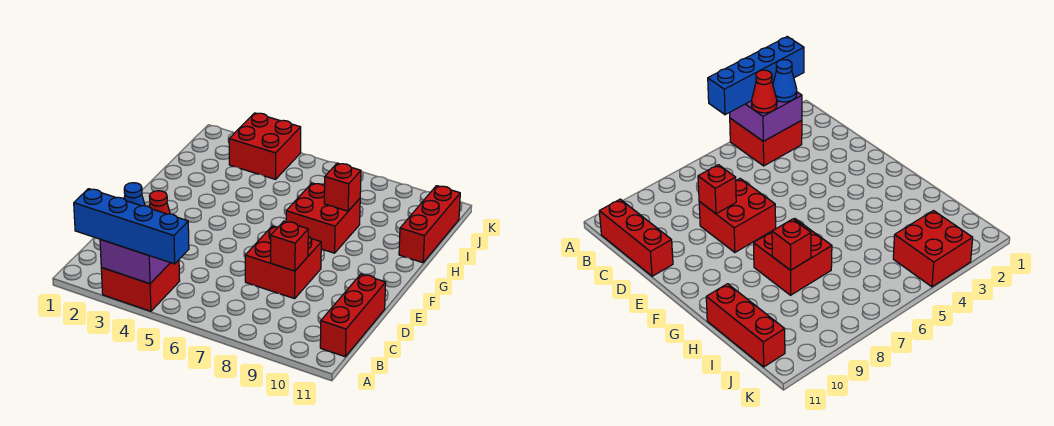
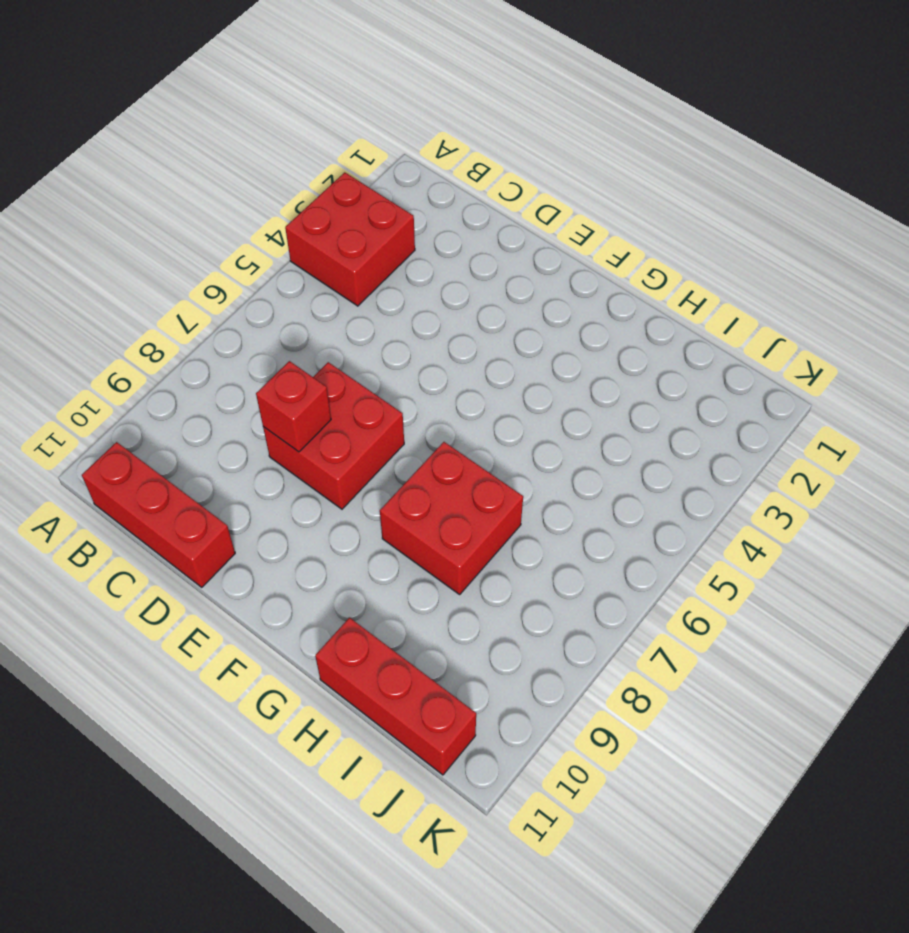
none -> red 2x2 brick [229,113,301,179]
none -> purple 2x2 brick [100,239,170,284]
none -> red 1x1 brick [324,163,361,211]

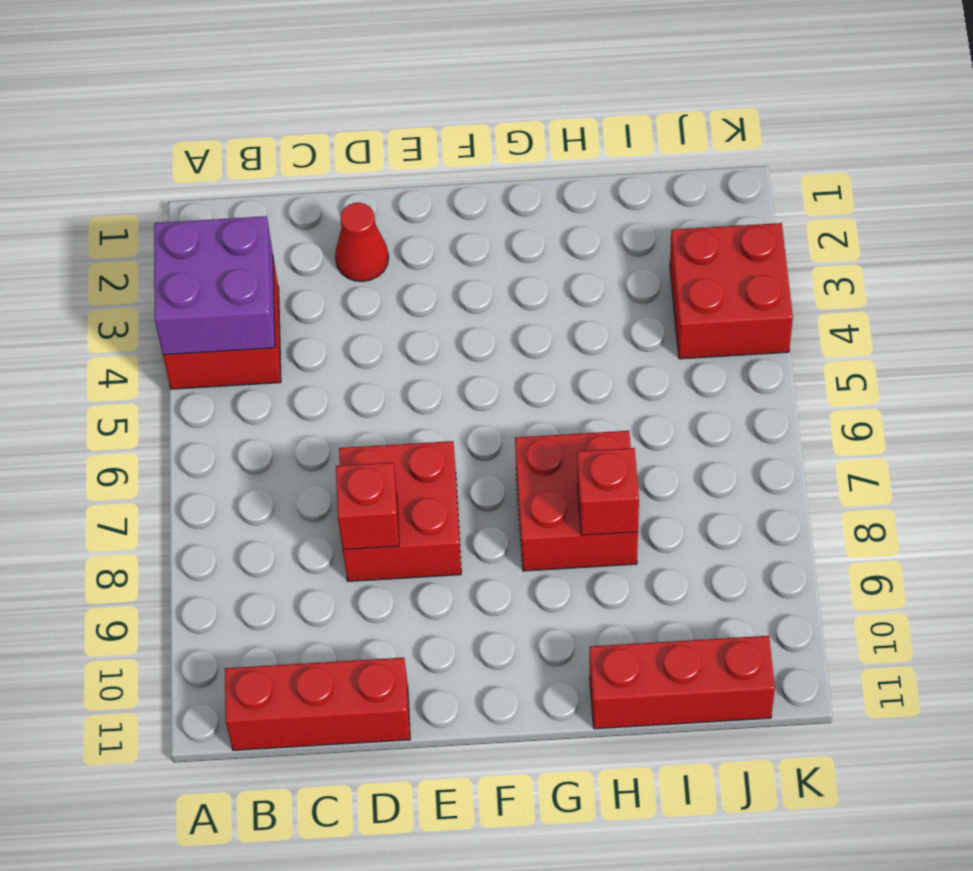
red 1x1 cone [335,203,389,281] -> red 1x1 cone moved to [149,191,170,214]
none -> blue 1x4 brick [74,189,189,264]
none -> blue 1x1 cone [124,183,145,206]

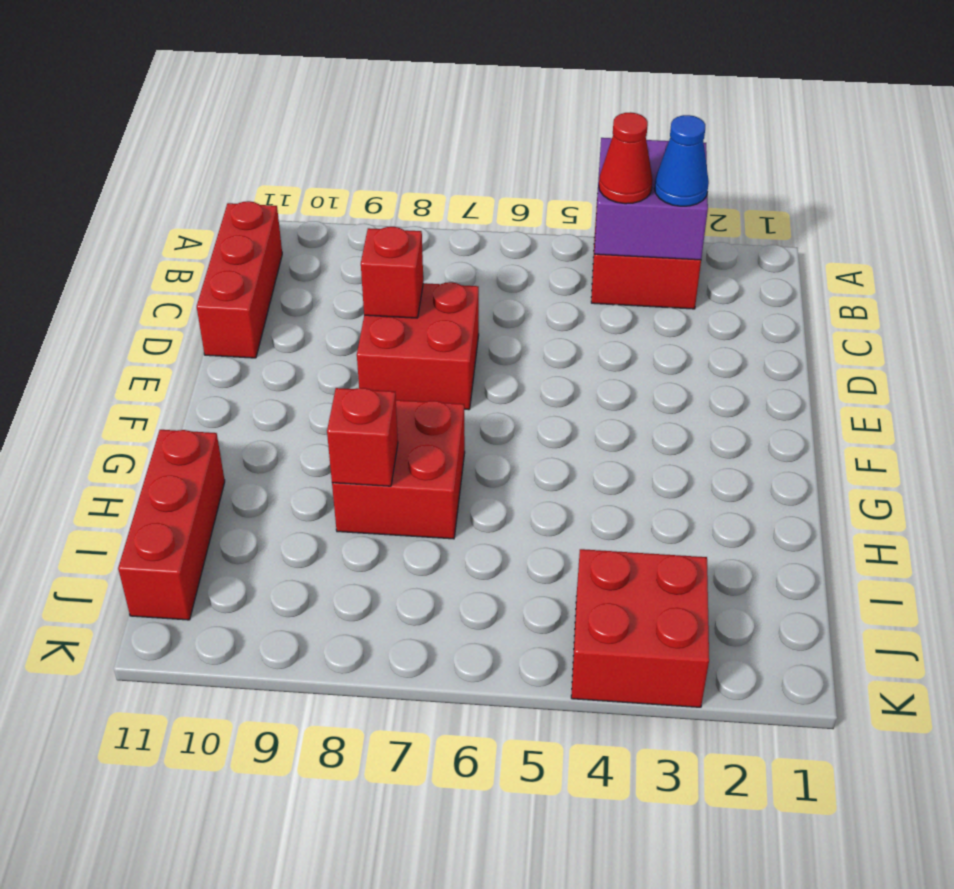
none -> blue 1x4 brick [74,189,189,264]

